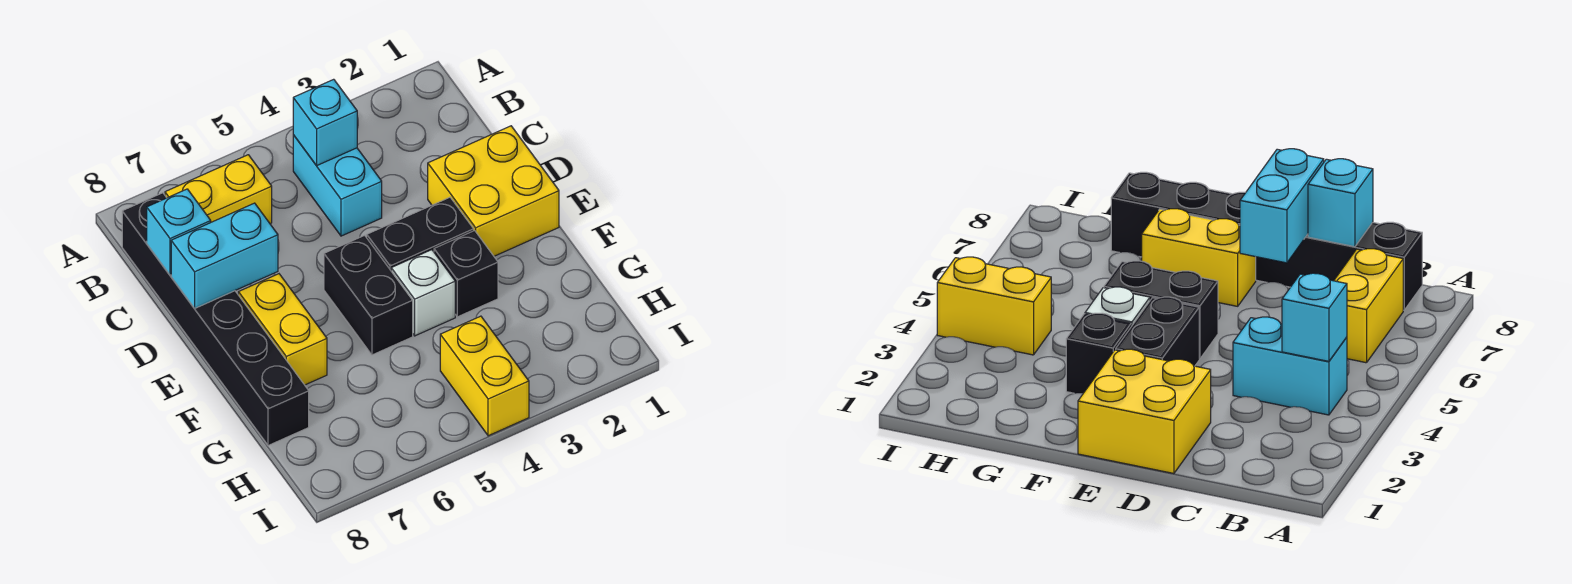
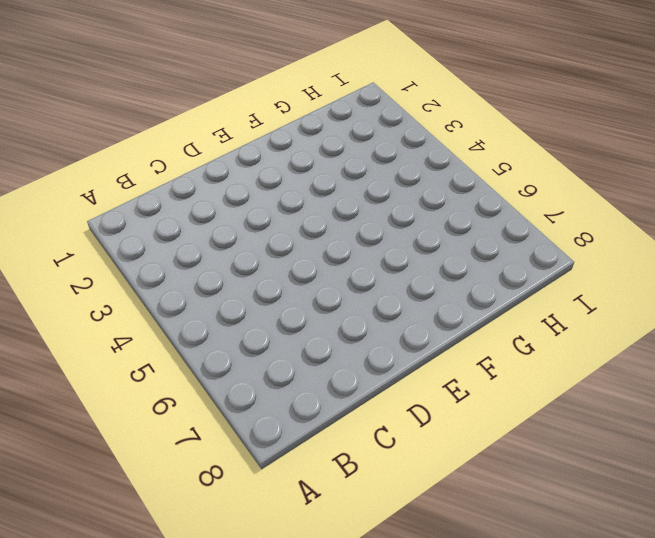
none -> cyan 1x2 brick [293,135,382,236]
none -> yellow 1x2 brick [165,155,272,224]
none -> black 1x6 brick [122,193,309,446]

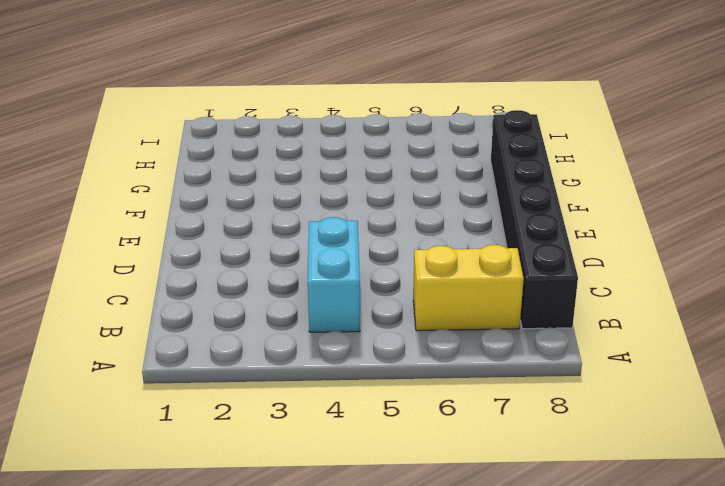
none -> yellow 2x2 brick [428,126,559,256]
none -> black 1x2 brick [367,197,474,270]
none -> black 1x2 brick [324,235,413,355]

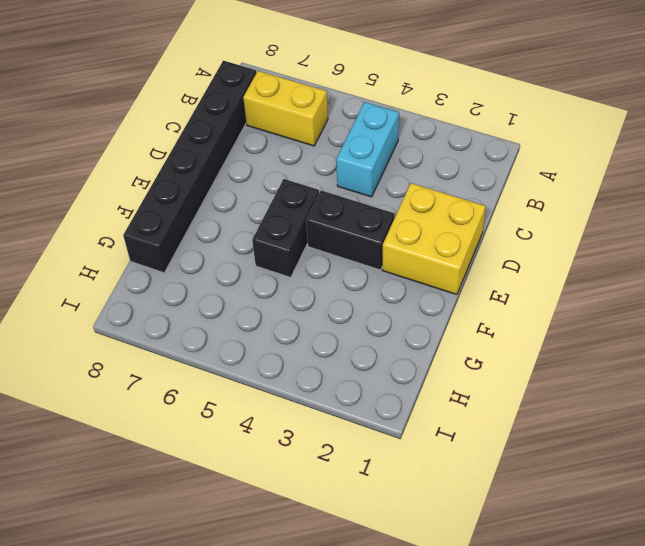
none -> yellow 1x2 brick [238,274,327,385]
none -> black 1x1 brick [434,231,498,317]
none -> white 1x1 brick [391,250,455,336]

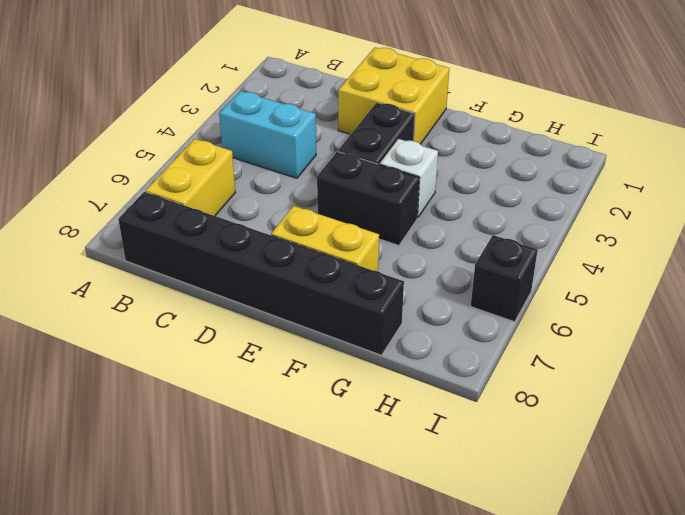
black 1x1 brick [471,235,538,322] -> black 1x1 brick moved to [434,231,498,317]
none -> yellow 1x2 brick [440,316,529,436]
none -> cyan 1x1 brick [293,79,357,166]
none -> cyan 1x1 brick [147,189,211,275]

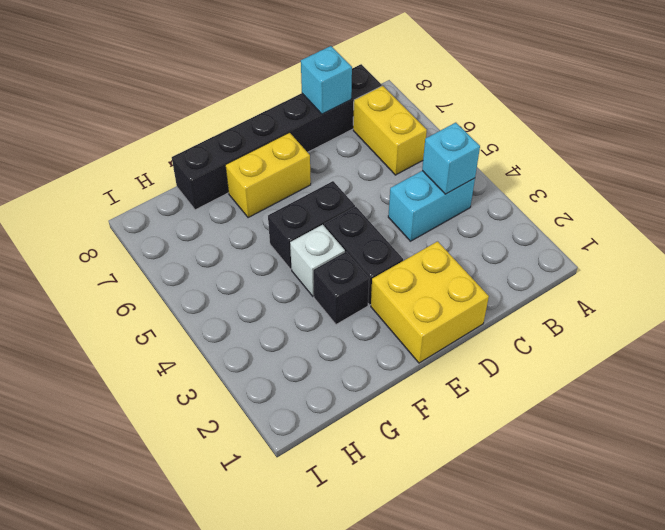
none -> yellow 1x2 brick [440,316,529,436]
none -> cyan 1x2 brick [171,203,278,309]

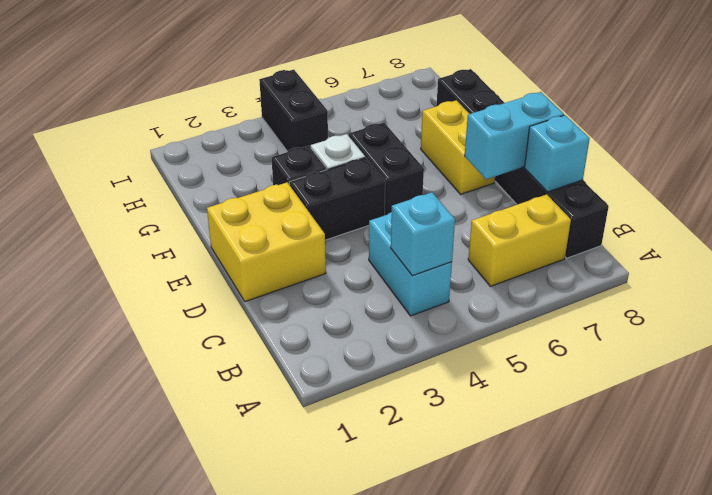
black 1x2 brick [259,70,328,152] -> yellow 1x2 brick [440,316,529,436]

